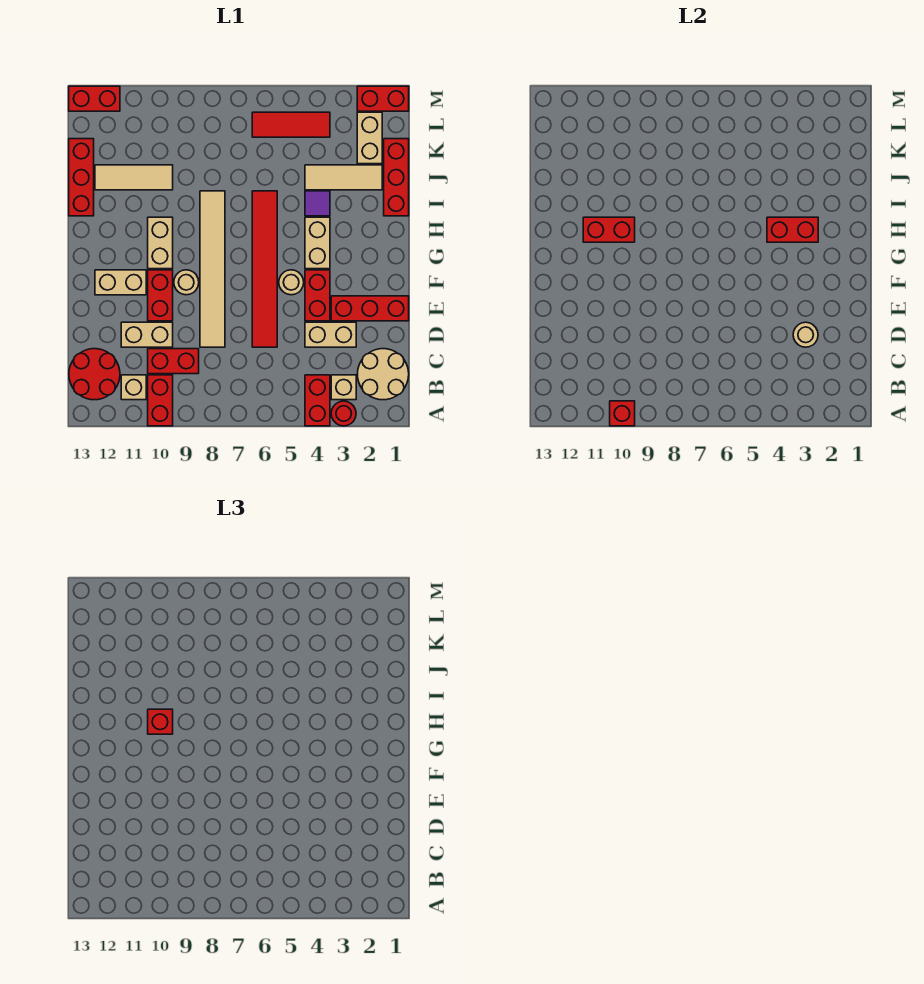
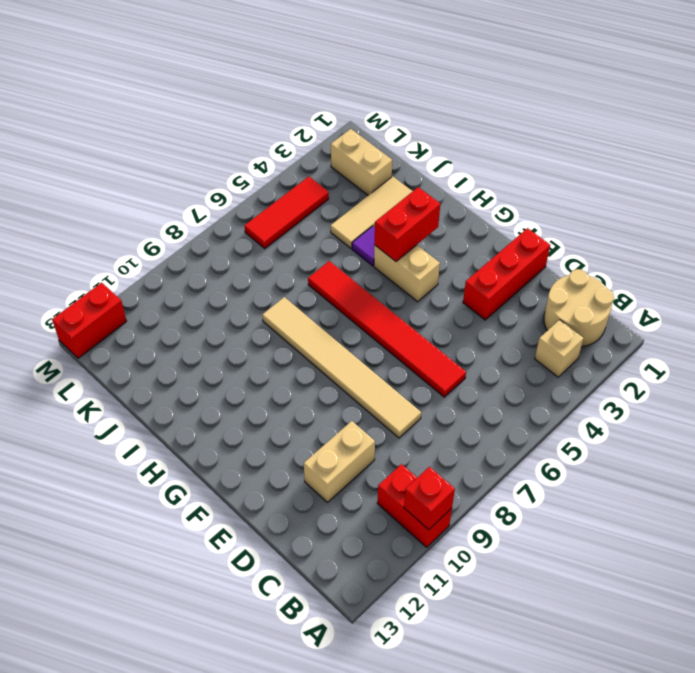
none -> red 1x1 round brick [331,401,356,426]
none -> red 1x2 brick [305,375,330,426]
none -> tan 1x1 brick [121,375,146,400]
none -> red 2x2 round brick [69,349,120,400]

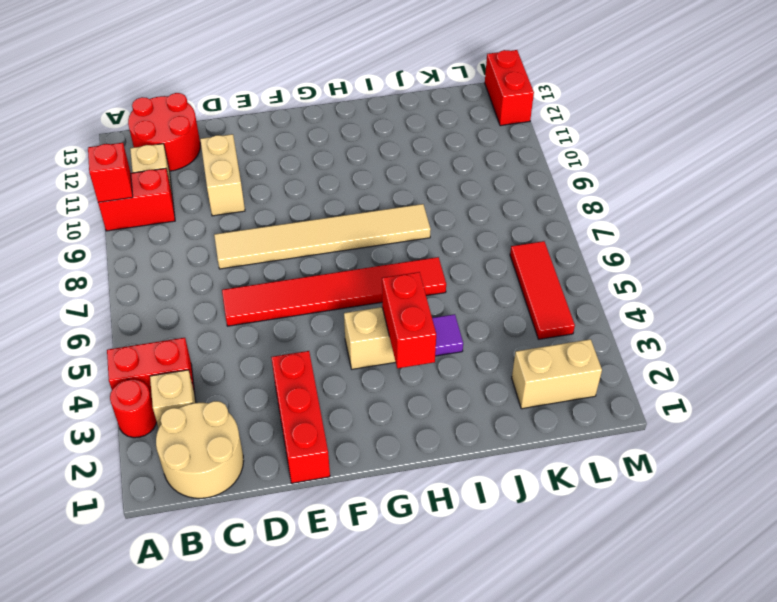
none -> red 1x2 brick [148,349,199,374]
none -> tan 1x2 brick [305,322,356,347]
none -> red 1x2 brick [305,270,330,321]
none -> red 1x2 brick [148,270,173,321]

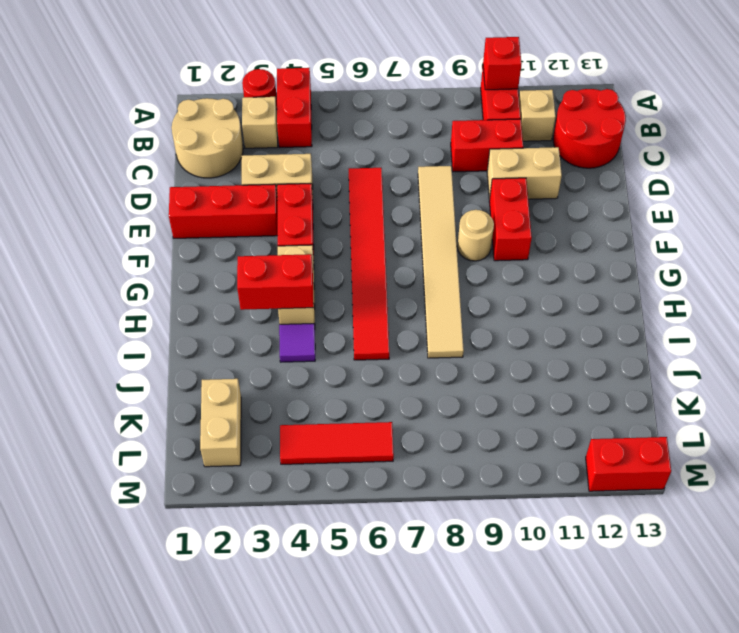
none -> tan 1x1 round brick [279,270,304,295]
none -> tan 1x2 brick [95,270,146,295]
none -> tan 1x2 brick [148,217,173,269]
none -> red 1x3 brick [384,139,409,216]

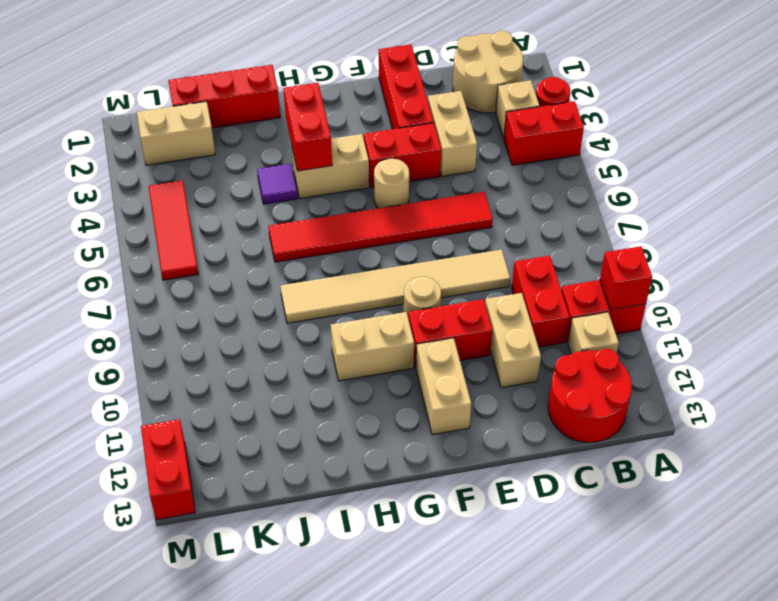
none -> red 1x3 brick [69,139,94,216]
none -> tan 1x3 tile [305,165,382,190]
none -> tan 1x3 tile [95,165,173,190]
none -> red 1x2 brick [357,86,409,111]

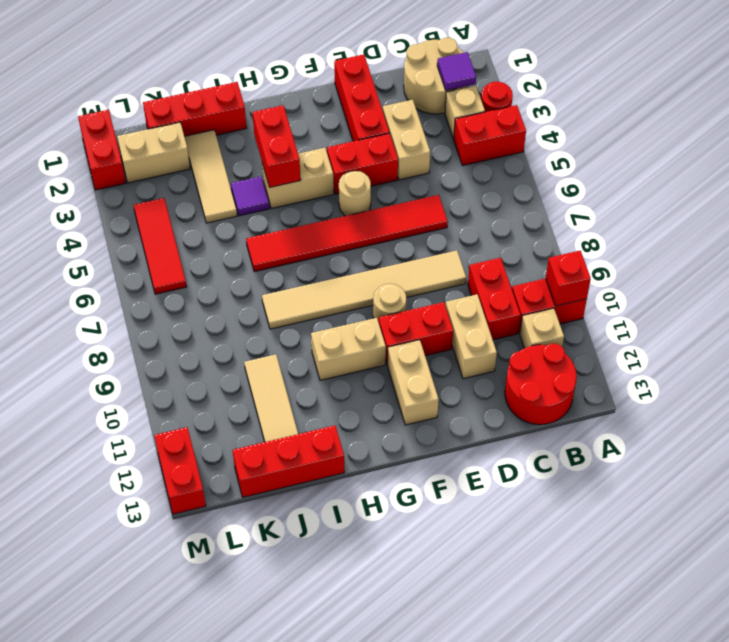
purple 1x1 tile [437,52,476,91] -> none
none -> tan 1x1 round brick [793,322,818,347]
none -> red 1x2 brick [583,217,635,242]
none -> red 1x1 brick [148,709,173,734]

